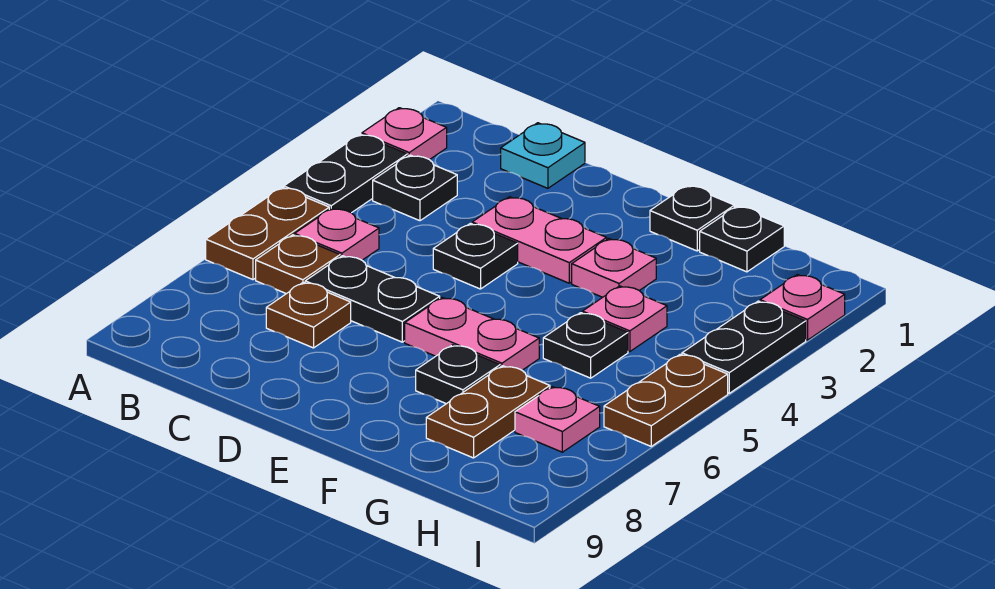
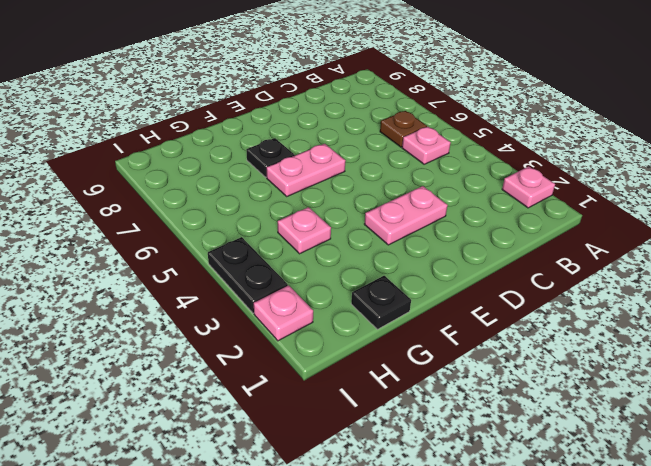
none -> black 1x2 plate [284,134,407,213]
none -> brown 1x2 plate [206,187,329,280]
none -> black 1x1 plate [373,155,457,221]

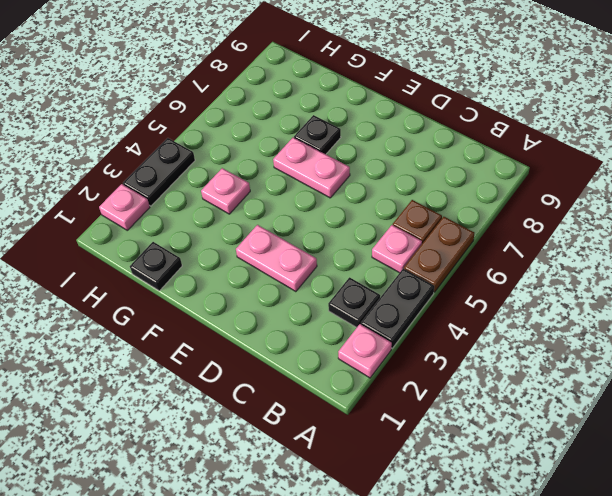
none -> cyan 1x1 plate [501,123,585,188]
none -> black 1x2 plate [305,256,440,342]
none -> brown 1x1 plate [266,282,351,348]

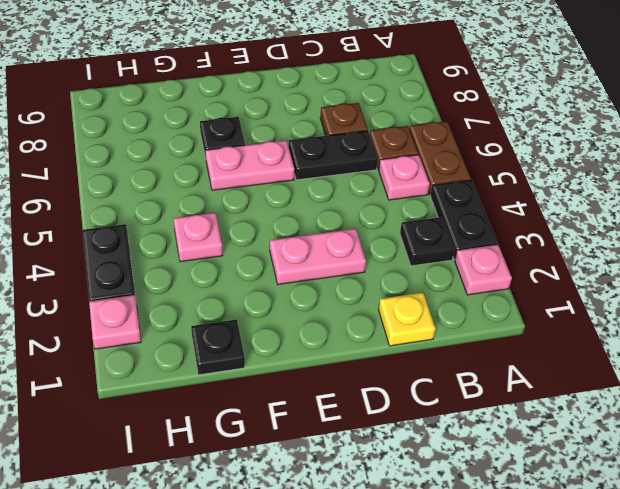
yellow 1x1 plate [378,293,436,346] -> cyan 1x1 plate [501,123,585,188]
none -> black 1x1 plate [433,223,518,289]
none -> black 1x1 plate [650,185,734,251]
none -> pink 1x1 plate [572,239,656,297]

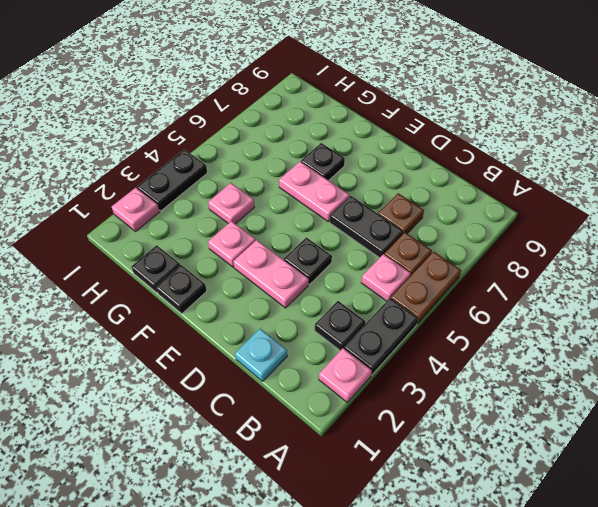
none -> black 1x1 plate [543,313,628,378]
none -> brown 1x2 plate [426,366,550,458]
none -> pink 1x1 plate [515,387,600,452]

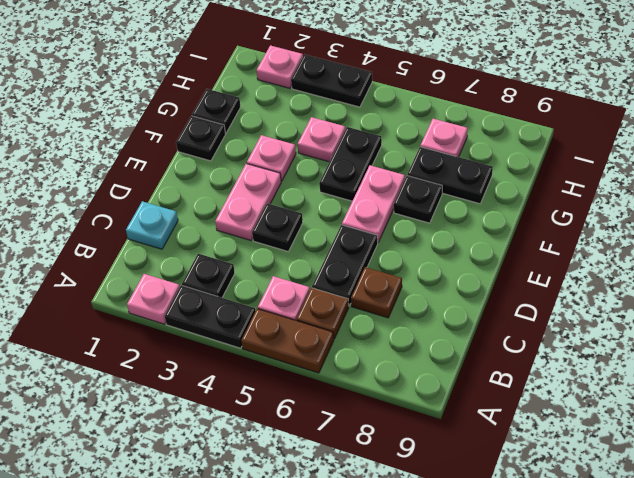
black 1x2 plate [319,127,382,201] -> black 1x1 plate [543,313,628,378]
black 1x2 plate [407,147,493,204] -> brown 1x2 plate [426,366,550,458]
none -> brown 1x2 plate [604,354,728,446]

